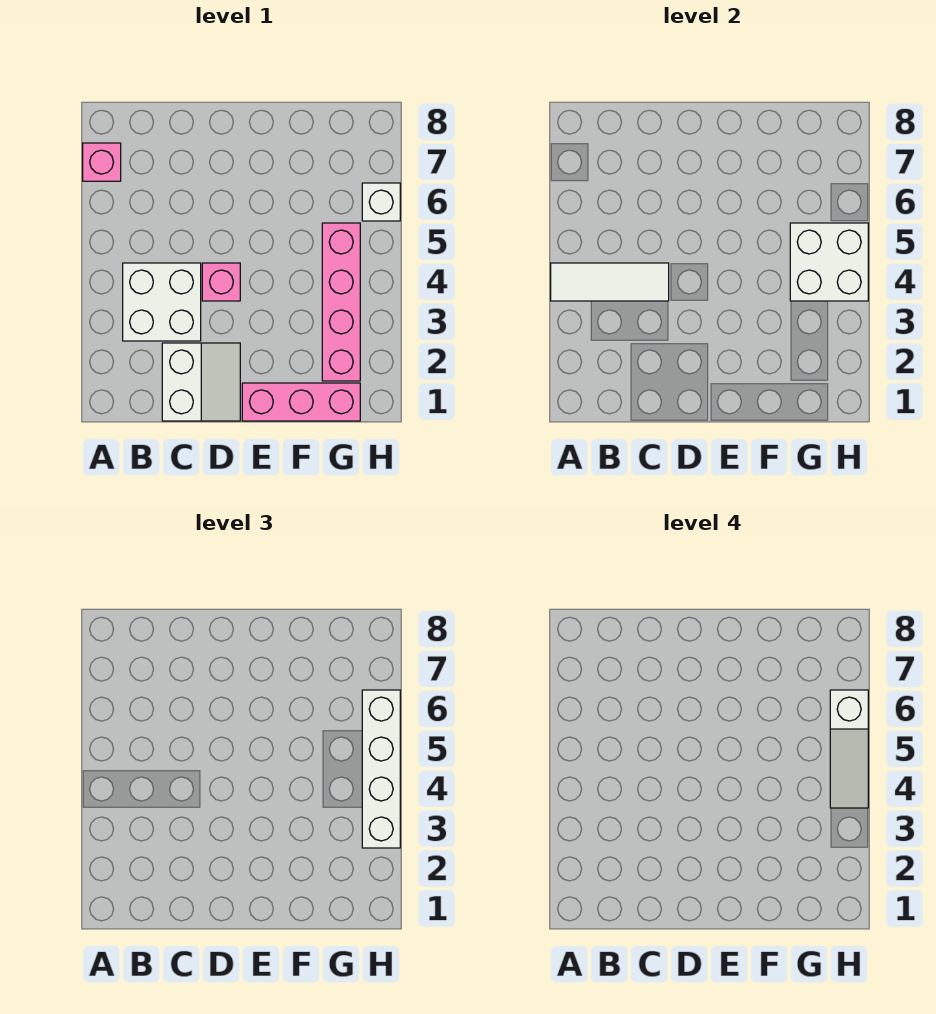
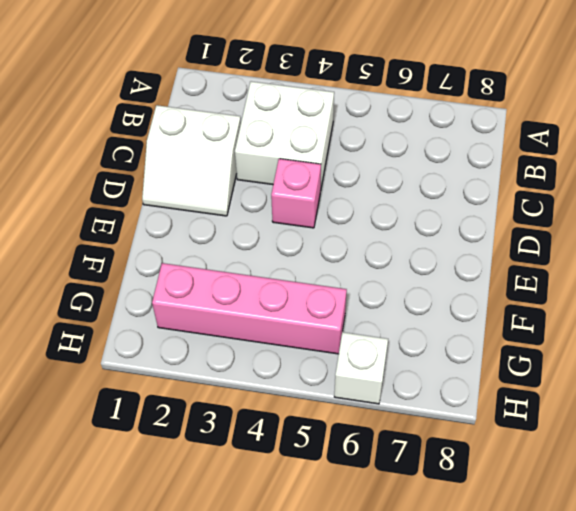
none -> pink 1x1 brick [83,143,121,181]
none -> pink 1x3 brick [242,383,360,421]

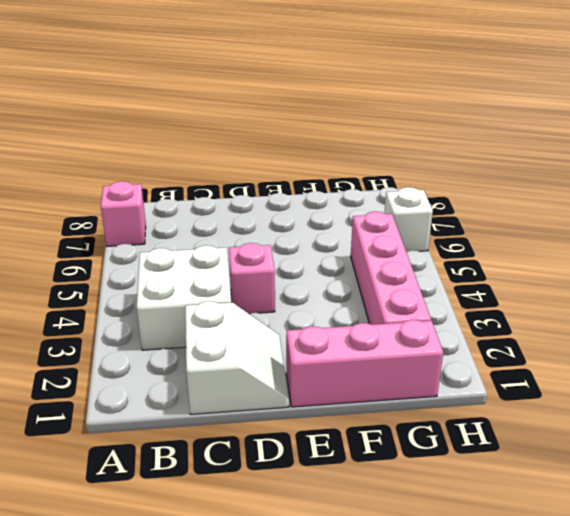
none -> white 1x3 tile [551,263,669,301]
none -> white 2x2 brick [790,223,868,301]

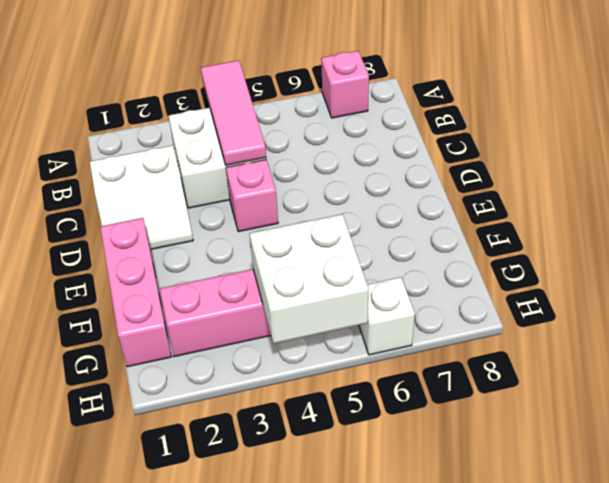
pink 1x3 tile [201,60,266,165] -> white 1x3 tile [551,263,669,301]
none -> white 1x4 brick [362,690,400,848]
none -> white 1x3 slope [830,690,868,808]

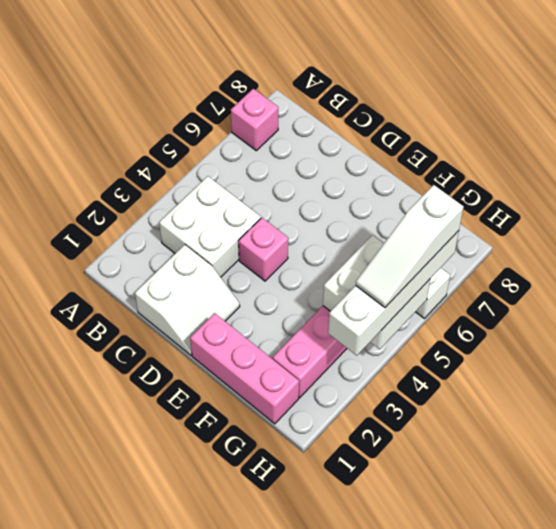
none -> white 1x3 tile [551,263,669,301]

